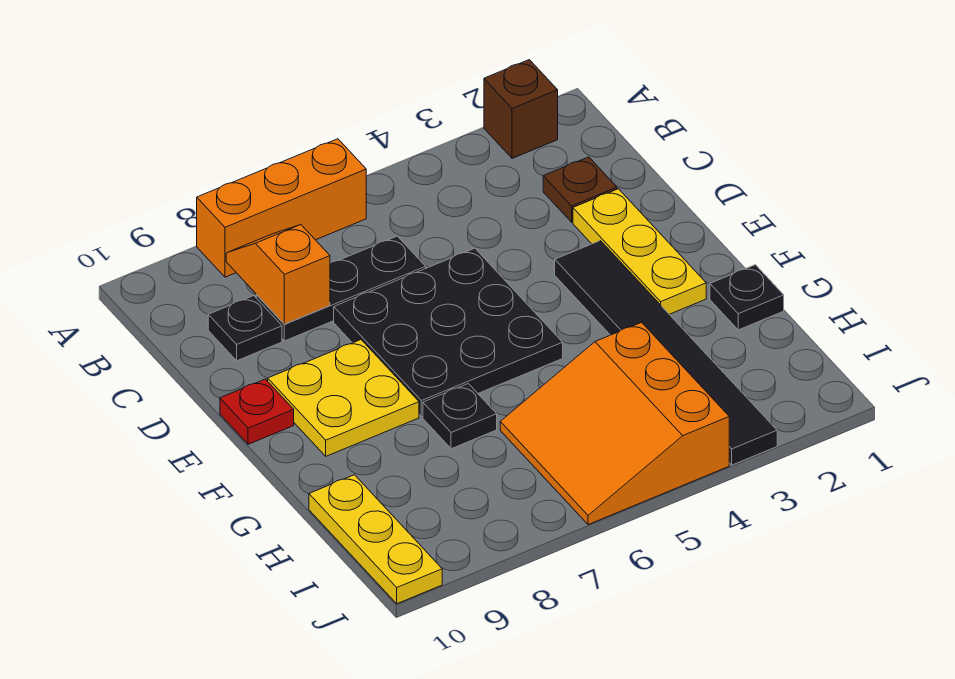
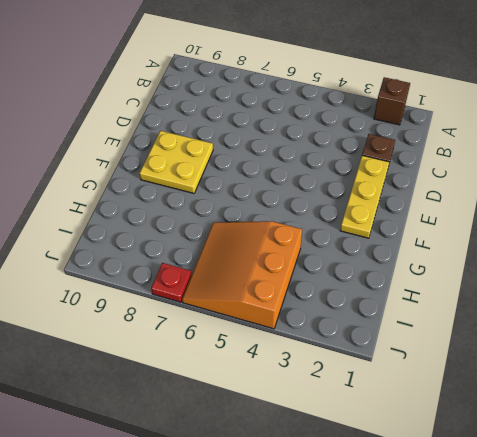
red 1x1 plate [151,263,191,302] -> red 1x1 plate moved to [220,379,294,444]
none -> orange 1x3 brick [197,139,366,277]
none -> black 1x3 plate [256,236,426,341]
none -> black 1x1 plate [208,296,282,361]

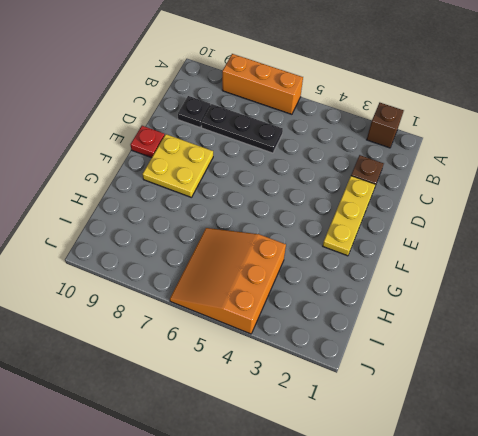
none -> black 3x3 plate [334,248,563,417]
none -> black 1x6 tile [555,241,777,465]
none -> black 1x1 plate [710,265,784,330]

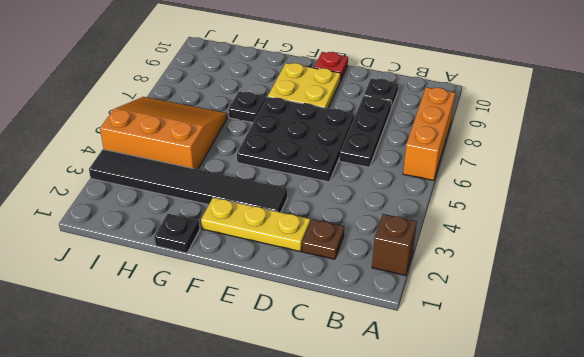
none -> yellow 1x3 plate [309,475,442,604]
none -> orange 1x2 slope [226,225,330,324]

